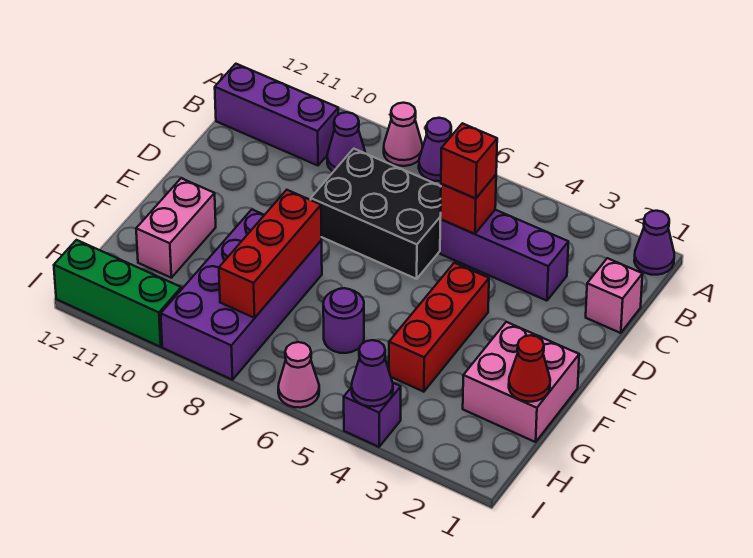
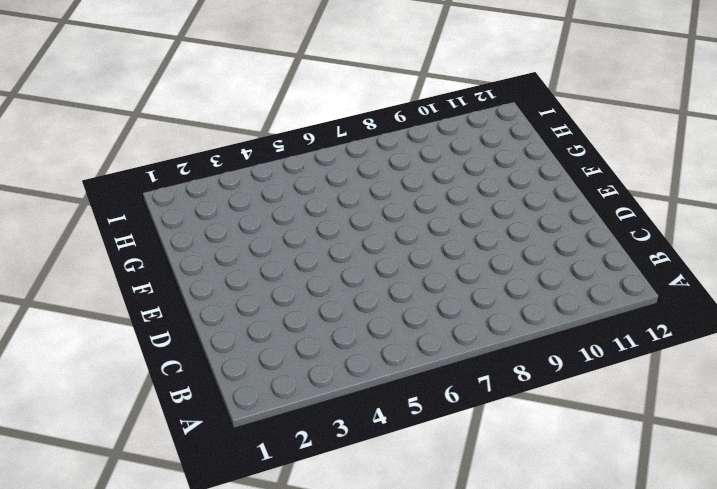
none -> purple 1x1 cone [634,211,674,275]
none -> purple 1x1 cone [419,118,451,181]
none -> pink 1x1 cone [384,103,423,166]

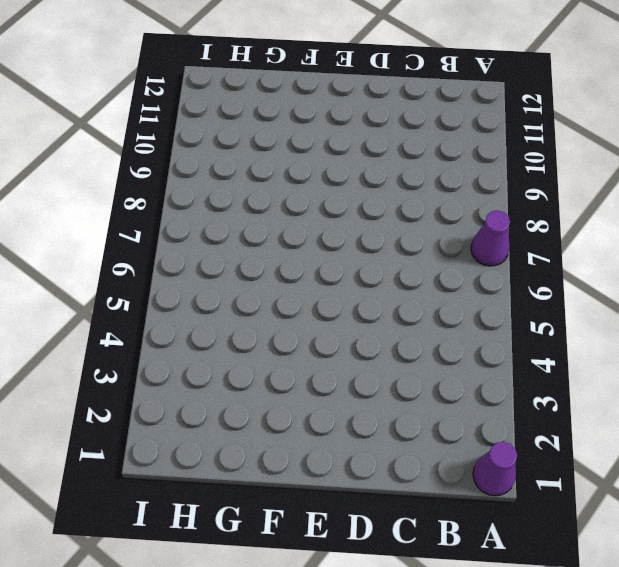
none -> pink 1x1 cone [384,103,423,166]
none -> purple 1x1 cone [327,112,366,172]
none -> purple 1x3 brick [215,64,338,166]

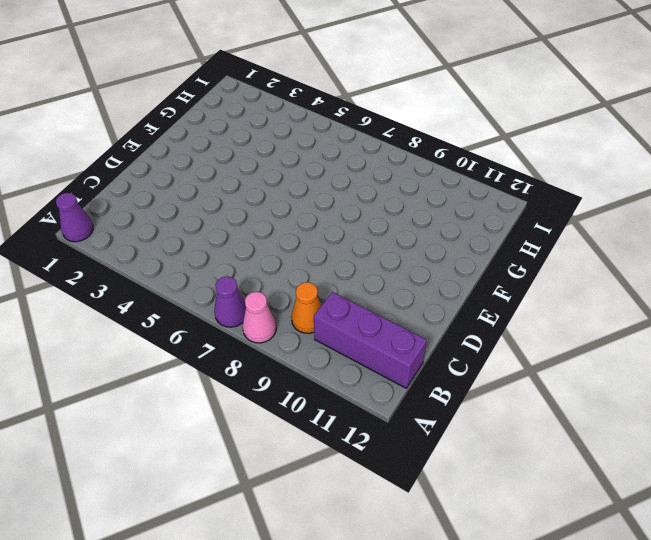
orange 1x1 cone [291,282,321,333] -> purple 1x1 cone [327,112,366,172]
none -> pink 1x1 brick [586,258,643,333]
none -> purple 1x3 brick [440,210,568,301]
none -> black 2x3 brick [311,149,441,279]

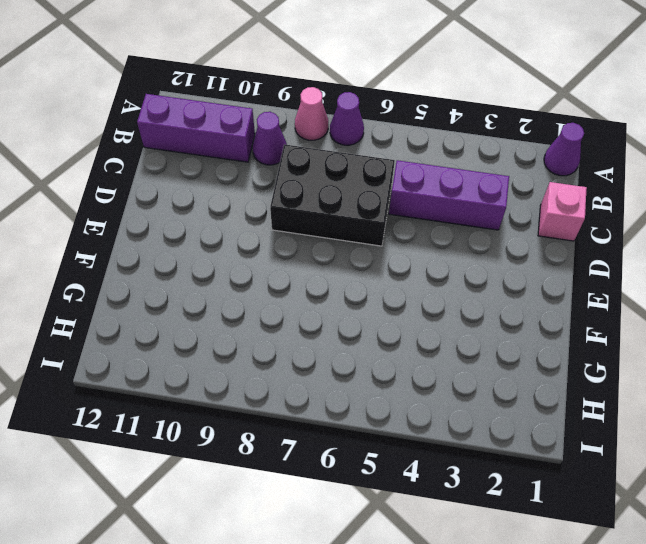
none -> red 1x3 brick [389,263,489,392]
none -> pink 2x2 brick [463,322,579,442]
none -> purple 2x4 brick [161,210,322,380]

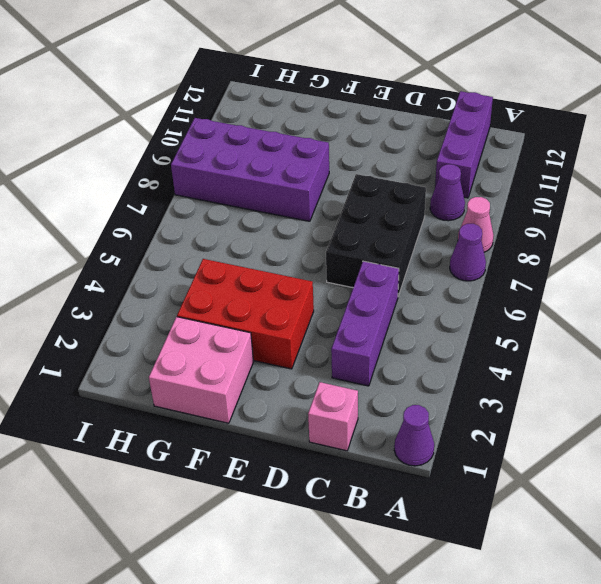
red 2x3 brick [177,259,314,369] -> red 1x3 brick [389,263,489,392]
none -> pink 1x2 brick [136,178,216,278]
none -> purple 1x1 round brick [323,288,364,353]
none -> purple 1x1 brick [344,383,401,447]

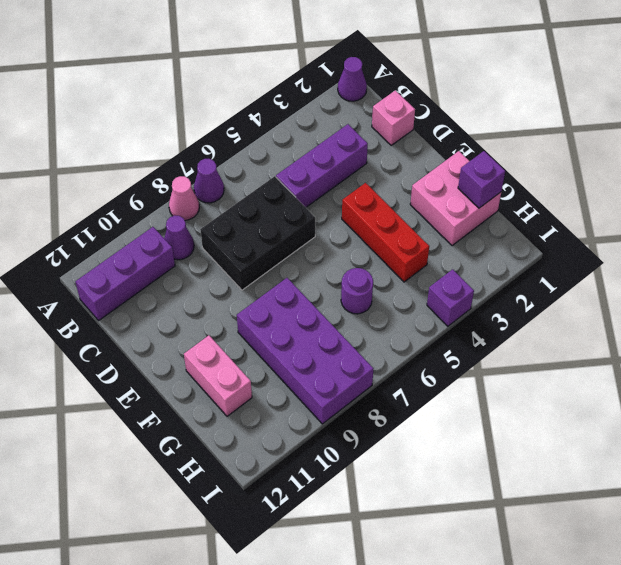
purple 1x1 brick [458,151,505,208] -> red 1x1 cone [509,335,550,402]
none -> pink 1x1 cone [278,342,319,408]
none -> green 1x3 brick [54,240,181,347]
none -> red 1x1 brick [440,175,496,234]

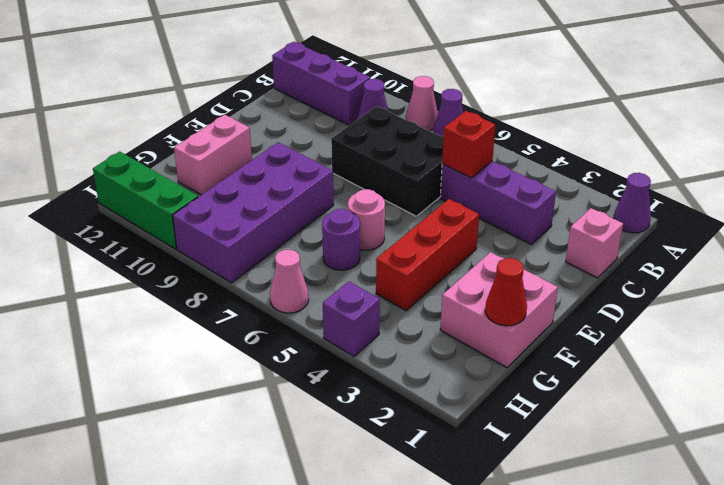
pink 1x1 round brick [348,189,385,250] -> none
none -> red 1x3 brick [219,190,322,318]
none -> purple 1x1 cone [352,340,393,407]
none -> red 1x1 brick [441,123,497,198]

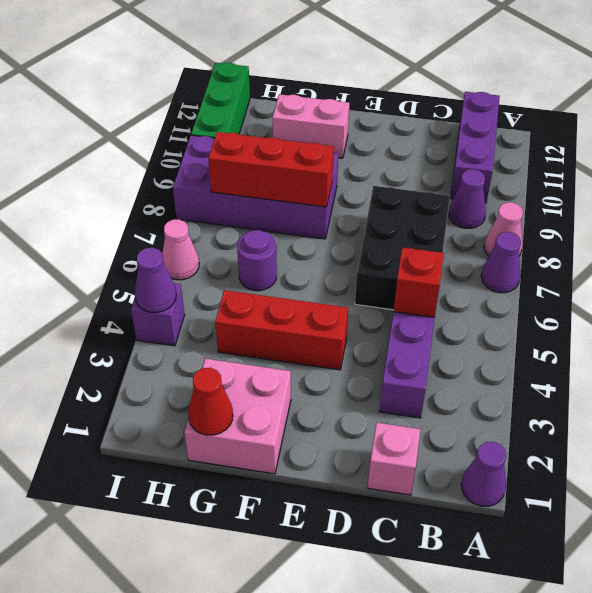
none -> red 1x1 brick [441,123,497,198]

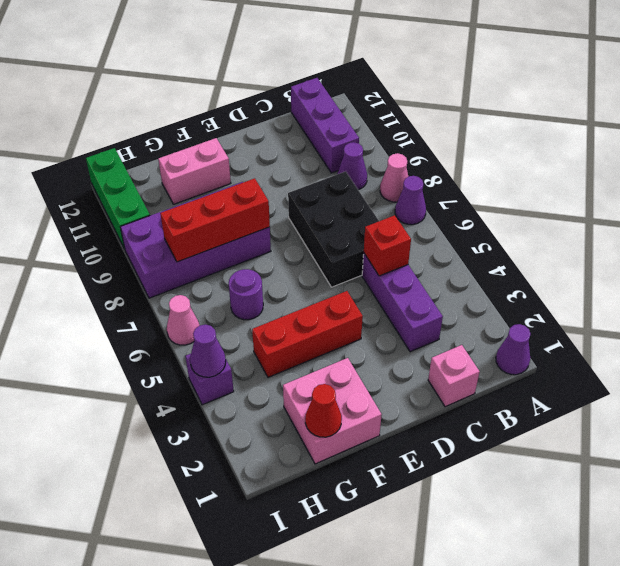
none -> red 1x1 brick [441,123,497,198]

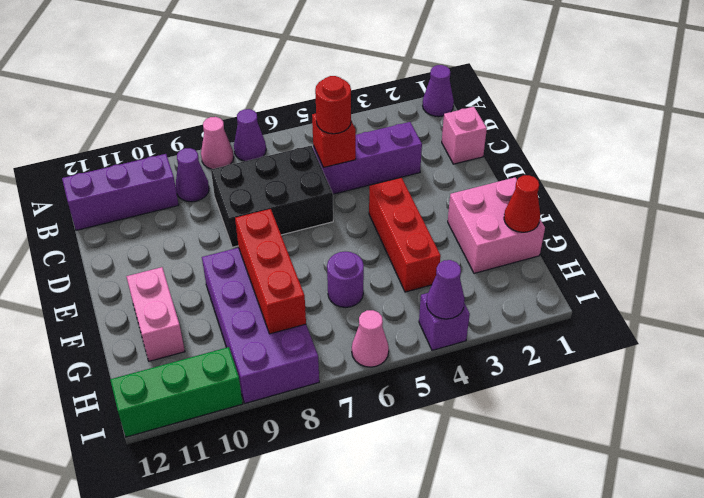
red 1x1 round brick [315,76,351,134] -> red 1x1 brick [441,123,497,198]

